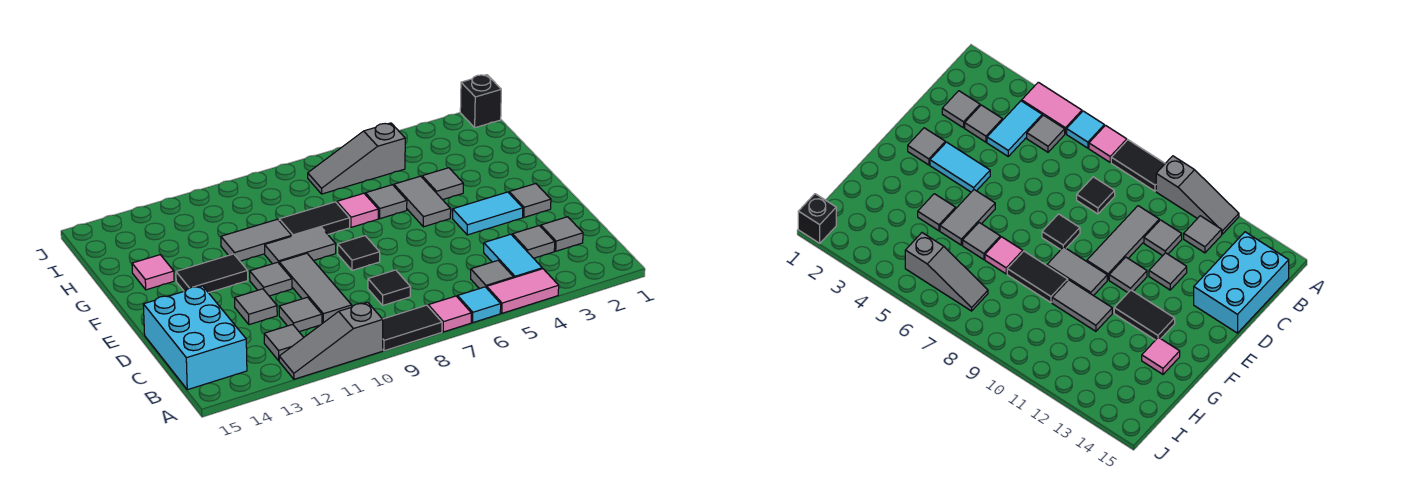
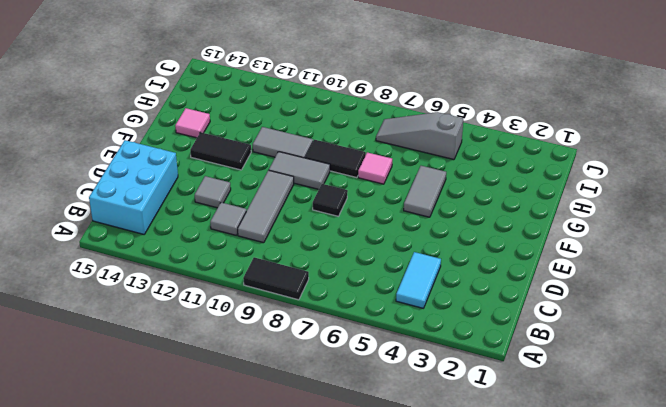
none -> pink 1x2 tile [487,269,559,313]
none -> cyan 1x1 tile [458,287,501,322]
none -> pink 1x1 tile [428,296,471,332]
none -> grey 1x3 slope [279,302,383,379]

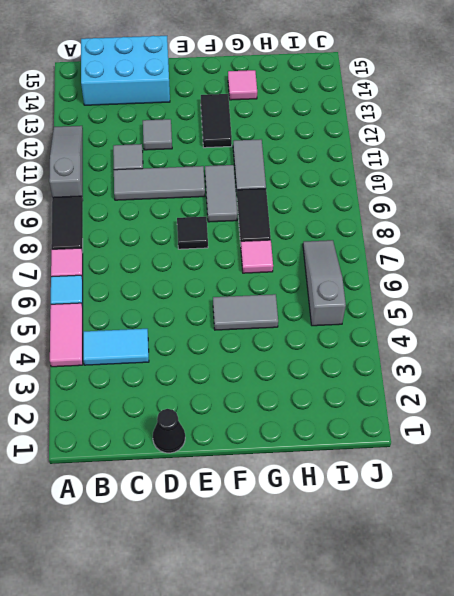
black 1x1 cone [153,409,185,453] -> none
none -> grey 1x1 tile [471,261,514,289]
none -> grey 1x1 tile [264,324,304,361]
none -> grey 1x1 tile [541,217,583,251]
none -> grey 1x1 tile [512,226,555,258]

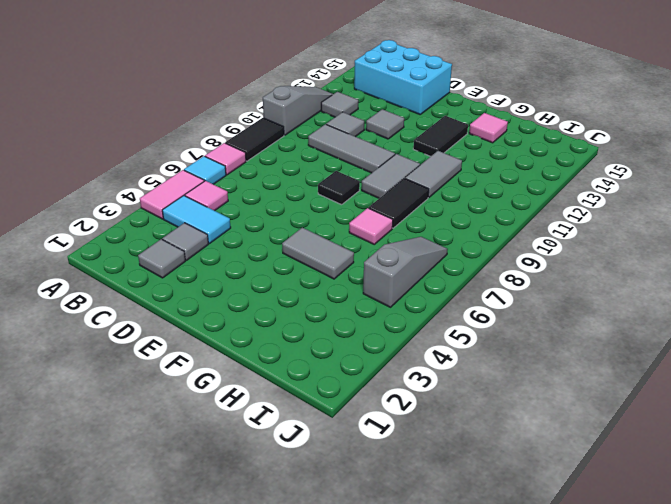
pink 1x1 tile [185,181,228,211] -> grey 1x1 tile [471,261,514,289]
none -> black 1x1 tile [368,270,411,305]
none -> grey 1x1 tile [509,184,551,217]
none -> cyan 1x2 tile [453,192,523,235]
none -> grey 1x1 tile [250,262,292,296]

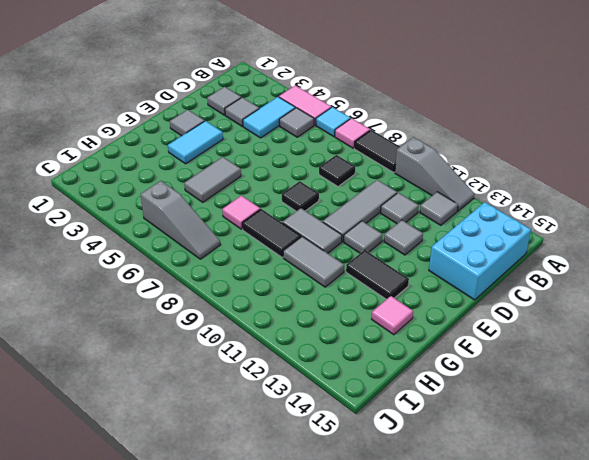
cyan 1x2 tile [168,121,223,164] -> cyan 1x2 tile turned to [453,192,523,235]
none -> grey 1x1 tile [422,168,463,200]
none -> grey 1x1 tile [365,185,407,219]
none -> black 1x1 brick [460,75,501,128]

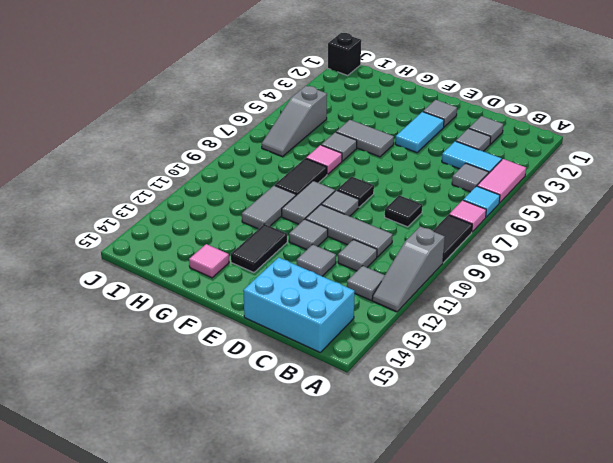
grey 1x1 tile [321,190,359,216] -> grey 1x1 tile moved to [422,168,463,200]

